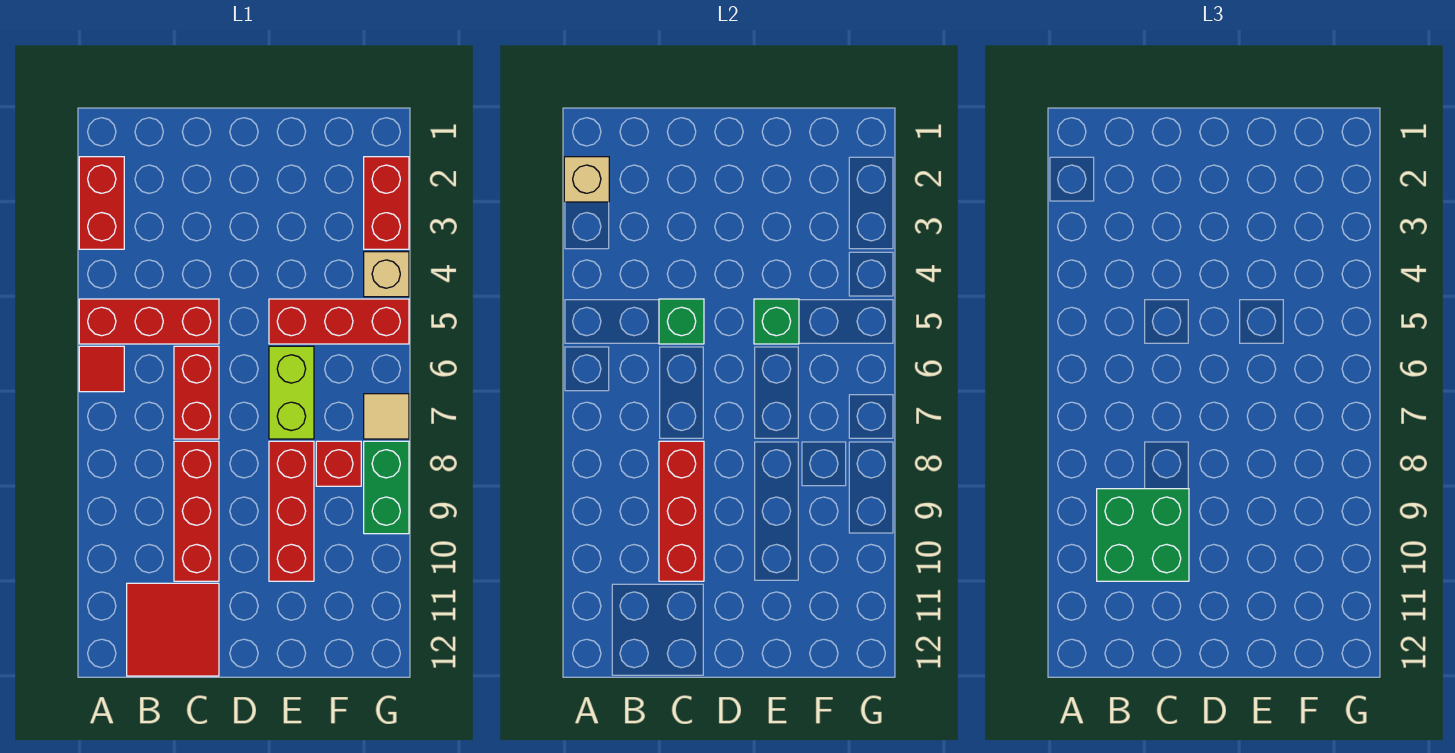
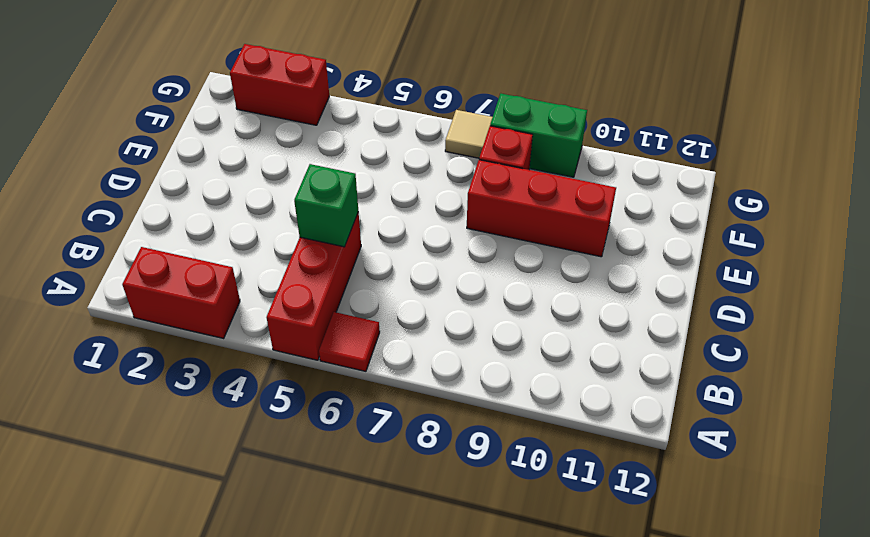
none -> red 2x2 tile [127,583,219,676]
none -> red 1x2 brick [174,346,219,439]
none -> red 1x3 brick [174,441,219,581]

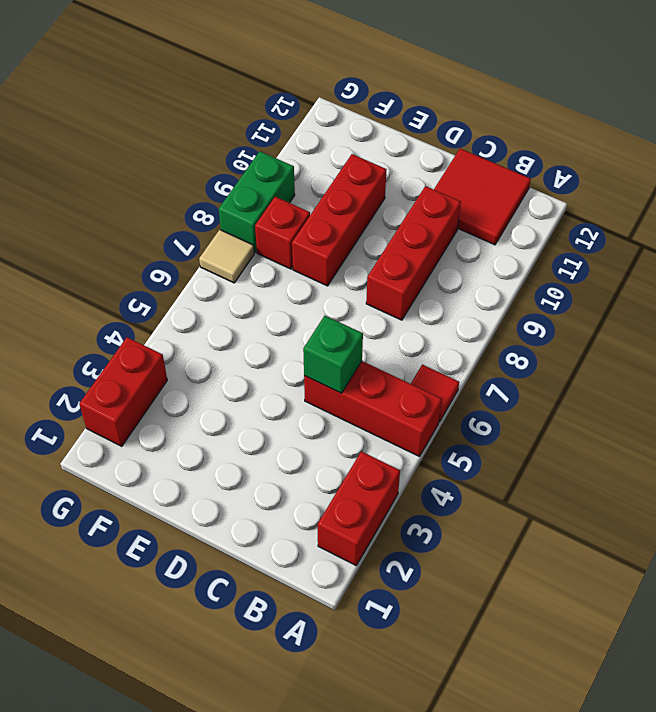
none -> red 1x2 brick [174,346,219,439]
none -> red 1x3 brick [269,299,409,344]
none -> lime 1x2 brick [269,346,314,439]

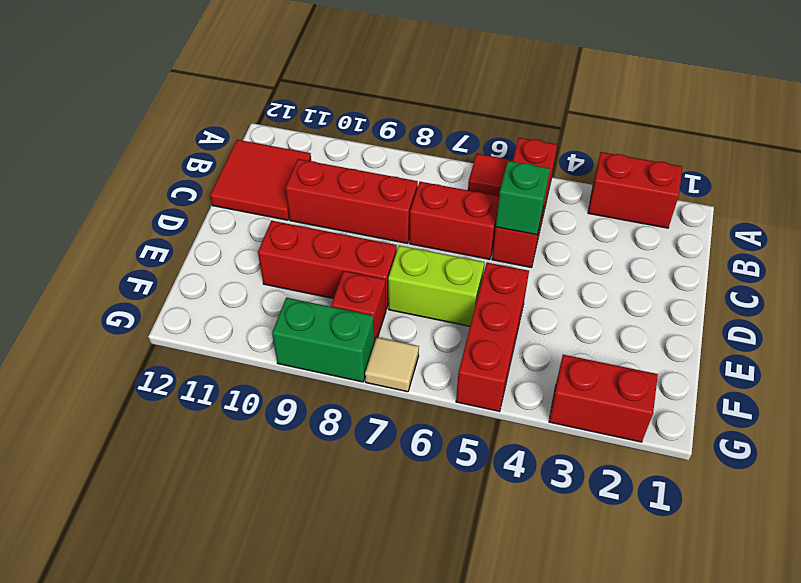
none -> tan 1x1 brick [364,252,409,297]
none -> tan 1x1 brick [564,157,609,202]
none -> red 1x3 brick [659,441,704,581]

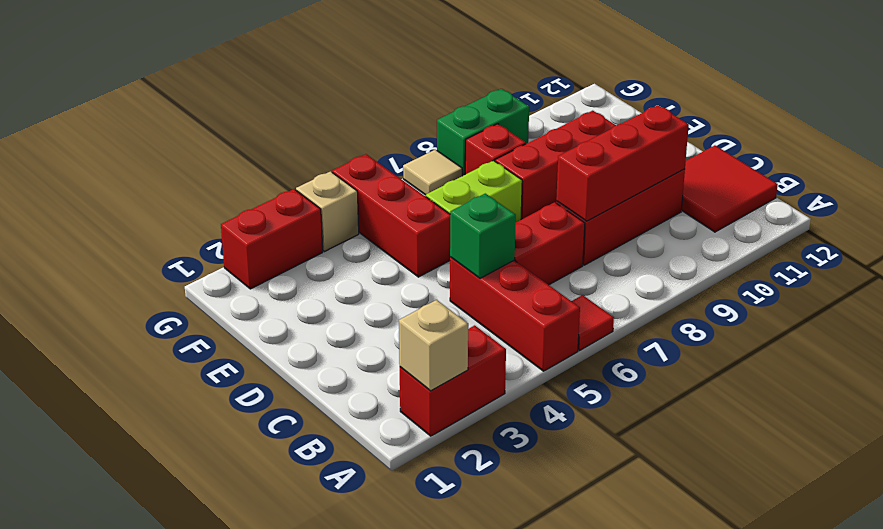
none -> green 1x1 brick [754,299,799,344]
none -> green 2x2 brick [1097,489,1189,581]

